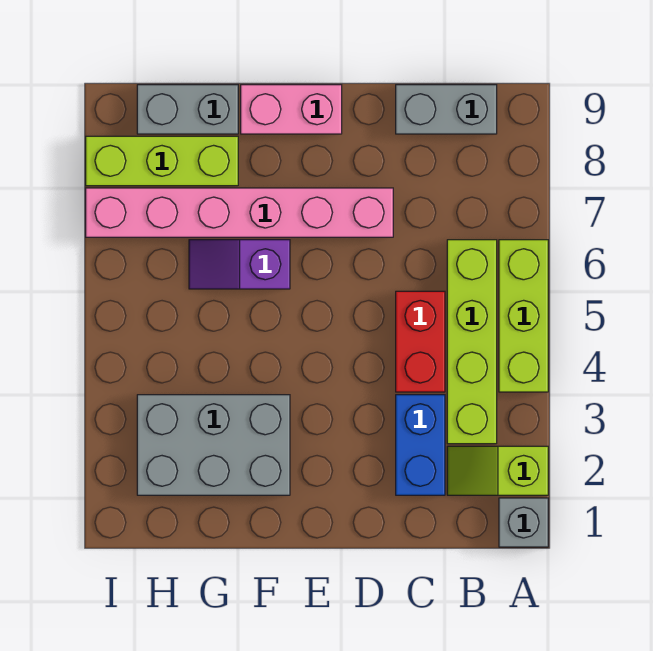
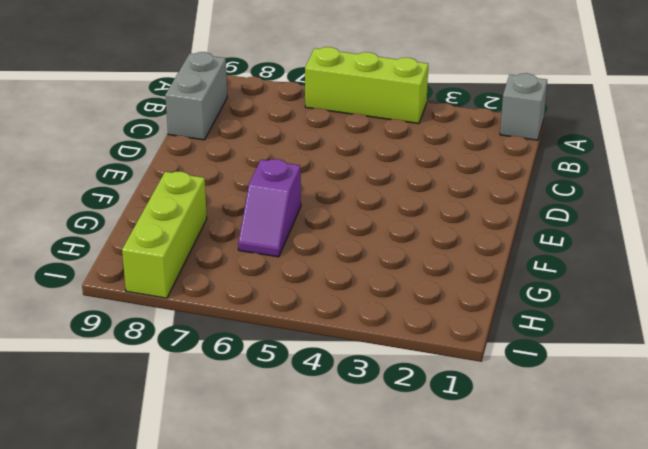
none -> lime 1x2 slope [447,446,548,495]
none -> lime 1x4 brick [447,240,497,444]
none -> blue 1x2 brick [396,395,445,495]

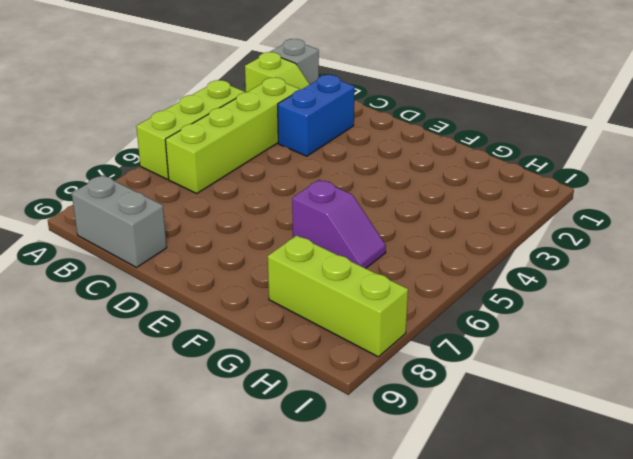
none -> red 1x2 brick [396,291,445,392]
none -> pink 1x6 brick [86,188,393,237]
none -> pink 1x2 brick [241,85,342,134]

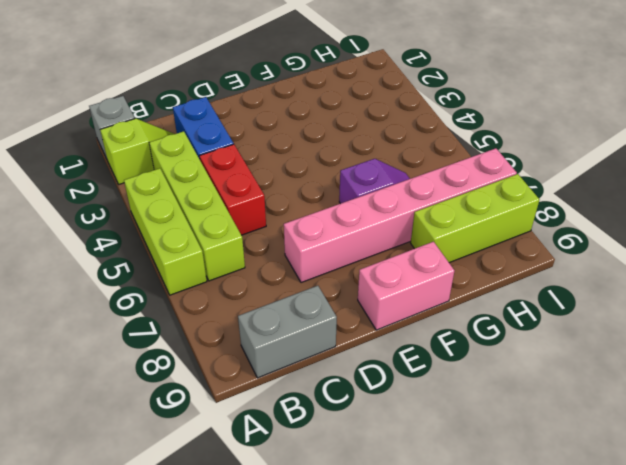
none -> grey 2x3 brick [137,395,290,495]
none -> grey 1x2 brick [137,85,238,134]

